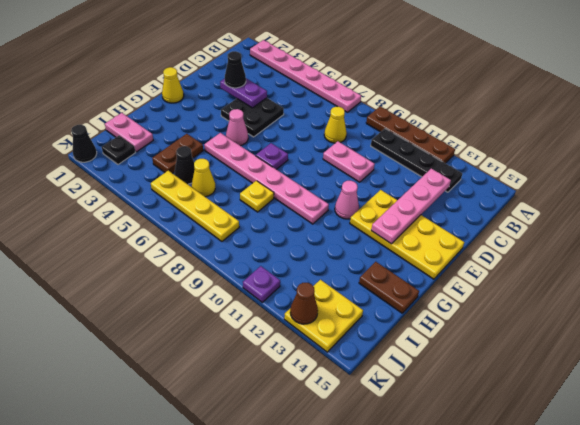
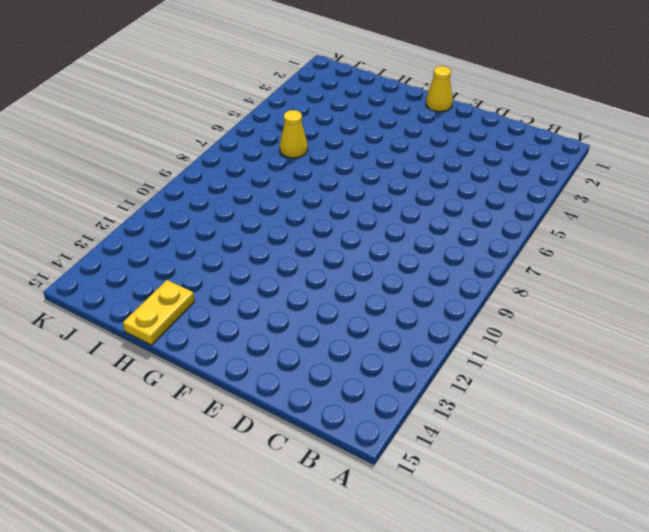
yellow 1x2 plate [123,280,195,345] -> brown 1x2 plate [359,262,419,313]
none -> pink 1x6 plate [250,40,361,112]
none -> brown 1x4 plate [366,106,455,163]
none -> black 1x4 plate [371,129,462,192]

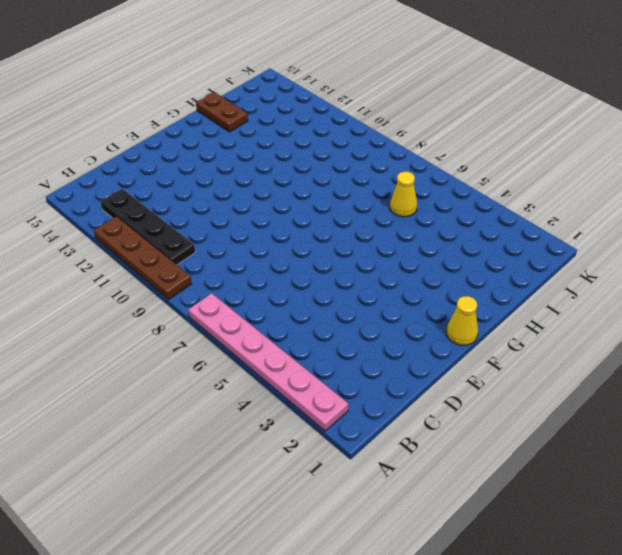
none -> yellow 1x1 cone [324,107,347,143]
none -> black 2x2 plate [221,98,284,137]
none -> pink 1x2 plate [323,141,375,182]

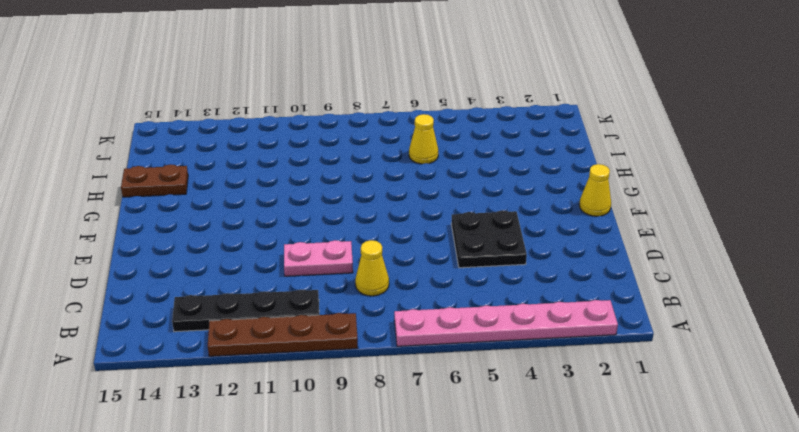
none -> yellow 2x4 plate [350,190,464,279]
none -> pink 1x1 cone [226,109,248,146]
none -> purple 1x1 plate [256,143,288,169]

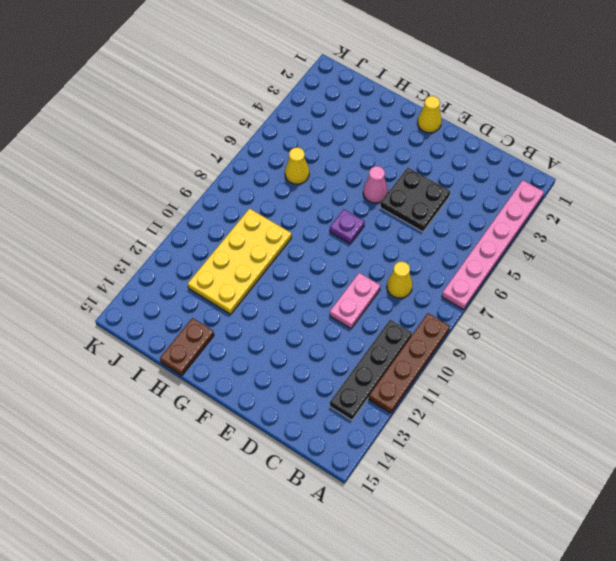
yellow 2x4 plate [188,209,292,314] -> yellow 2x4 plate moved to [350,190,464,279]
none -> pink 1x1 cone [335,181,359,219]
none -> pink 1x6 plate [204,133,329,224]
none -> brown 1x2 plate [152,134,203,173]

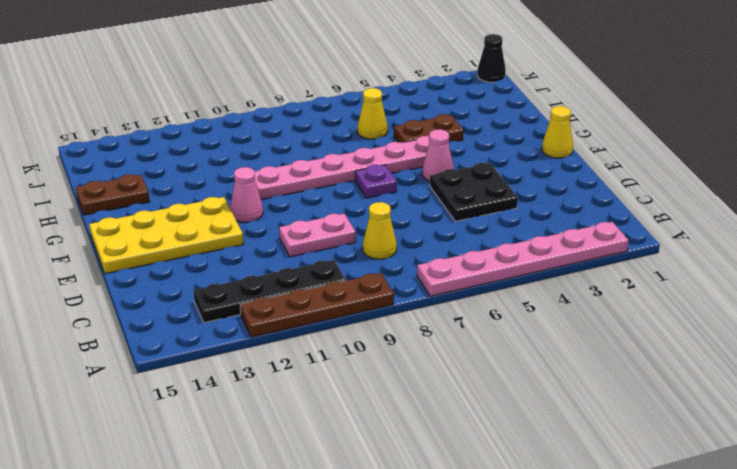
brown 1x2 plate [394,114,463,143] -> brown 1x2 plate turned to [152,134,203,173]
none -> yellow 1x1 plate [240,181,274,212]
none -> pink 1x2 plate [105,113,153,152]
none -> black 1x1 cone [174,146,195,184]

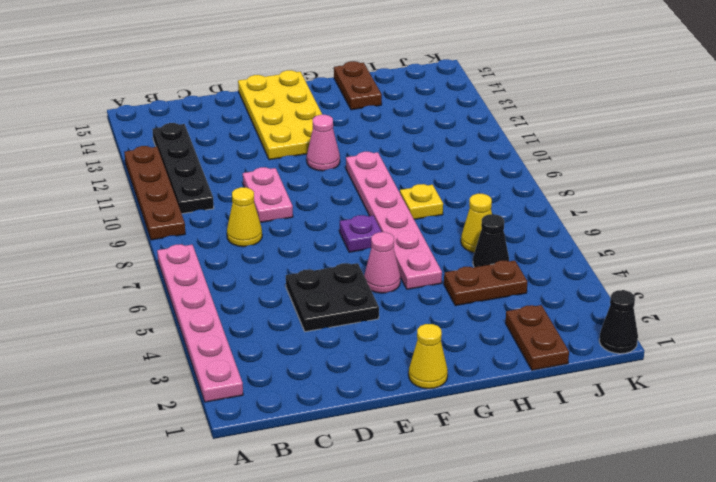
brown 1x2 plate [506,305,569,370] -> pink 1x2 plate [105,113,153,152]
none -> black 1x1 plate [102,135,135,164]
none -> yellow 1x4 plate [151,171,239,241]
none -> yellow 2x2 plate [284,280,363,352]

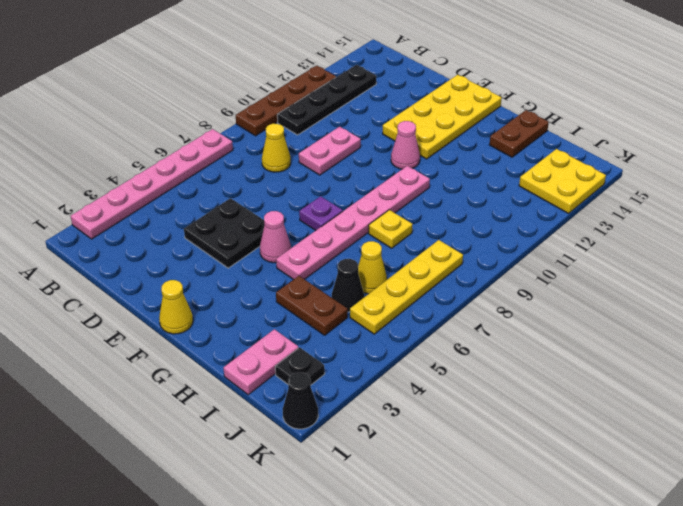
none -> purple 1x1 plate [243,266,280,302]
none -> pink 1x4 plate [371,168,451,244]
none -> purple 1x2 plate [220,78,267,108]

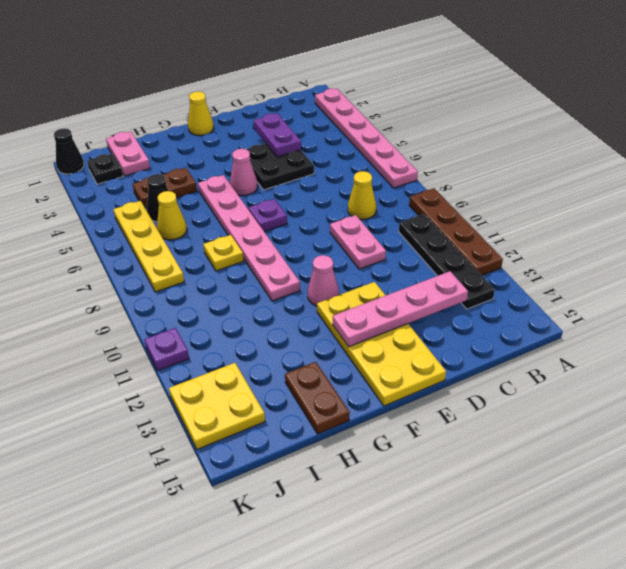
none -> brown 1x1 cone [290,283,318,324]
none -> black 1x1 cone [224,51,246,88]

